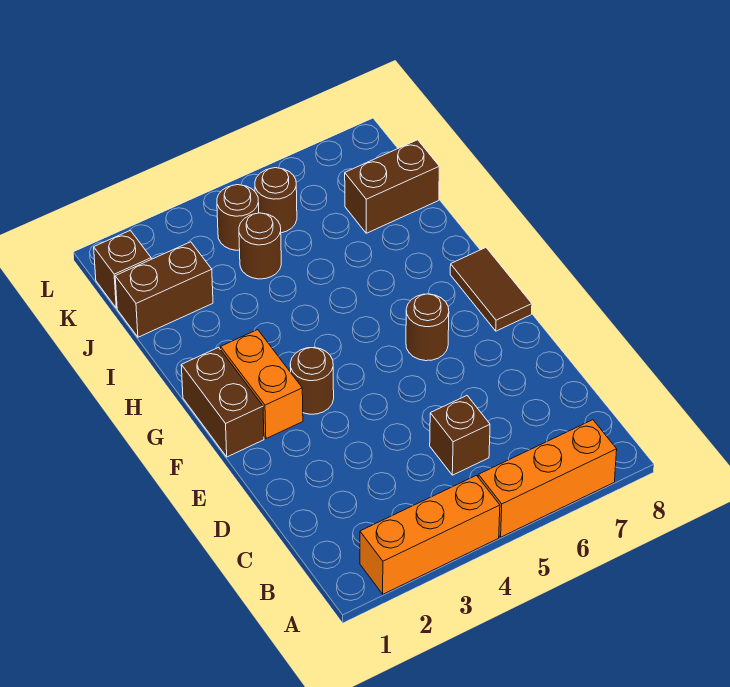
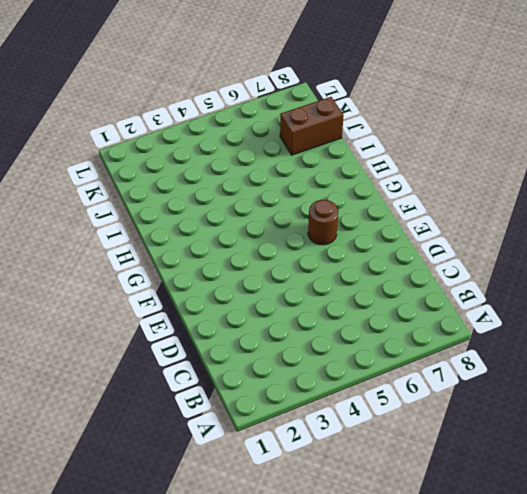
none -> orange 1x3 brick [360,475,500,594]
none -> orange 1x3 brick [478,420,617,537]
none -> brown 1x1 brick [430,396,490,475]

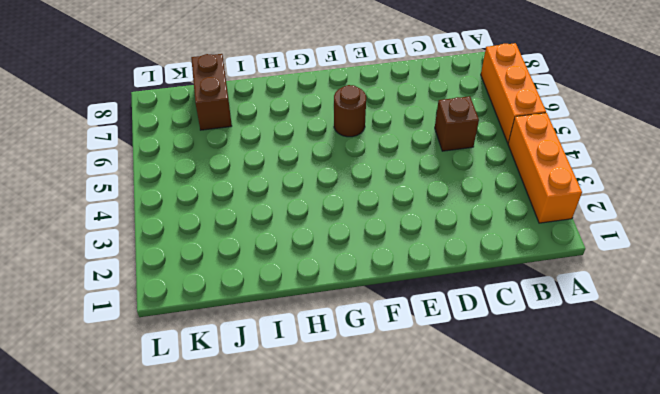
none -> brown 1x2 brick [181,347,264,457]
none -> orange 1x2 brick [221,330,303,439]
none -> brown 1x1 round brick [290,348,334,414]

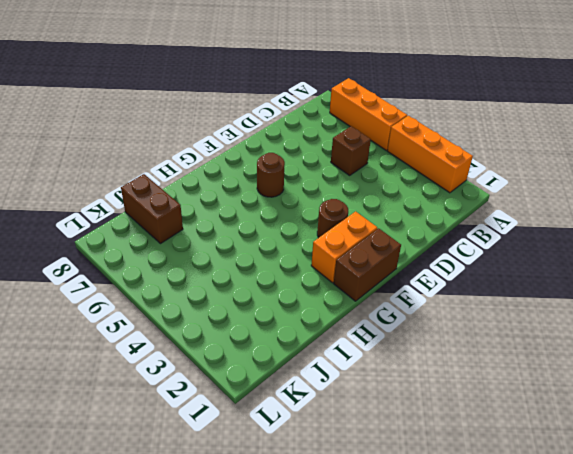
none -> brown 1x2 tile [450,248,532,331]
none -> brown 1x2 brick [115,242,213,337]
none -> brown 1x1 round brick [239,213,281,279]

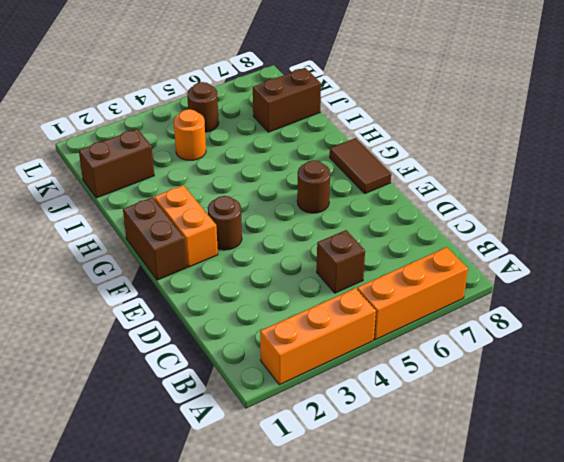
orange 1x1 round brick [174,109,206,160] -> brown 1x1 round brick [239,213,281,279]
none -> brown 1x1 brick [94,230,151,308]
none -> brown 1x1 round brick [217,185,259,250]

